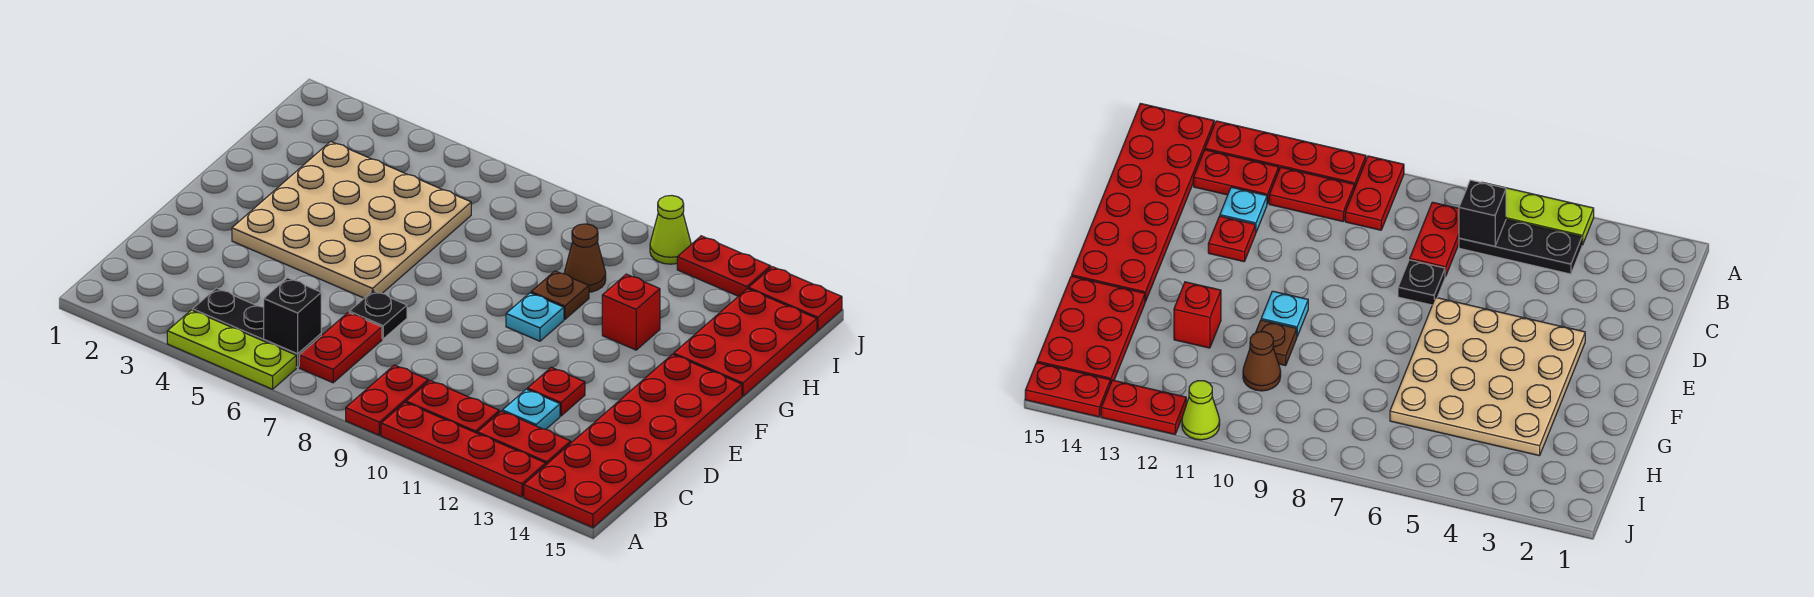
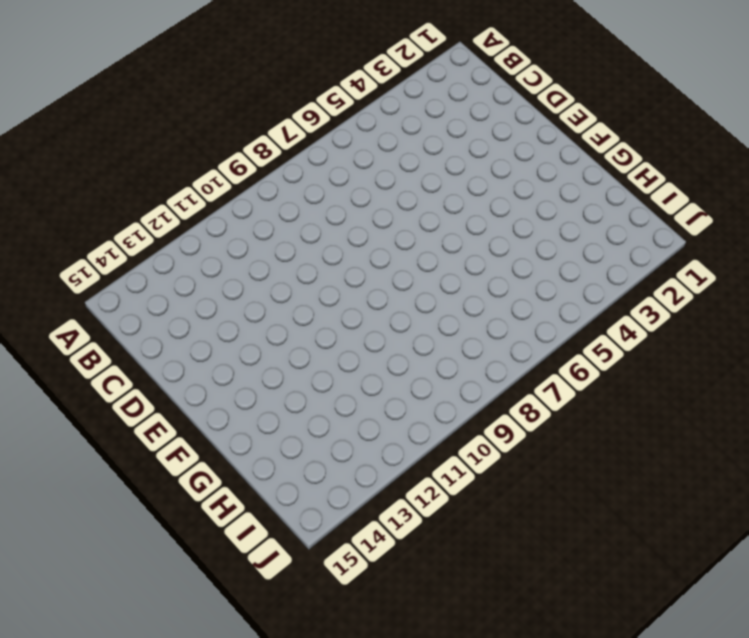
none -> lime 1x3 plate [167,310,296,389]
none -> red 1x2 plate [346,365,428,435]
none -> red 1x4 plate [381,402,546,497]

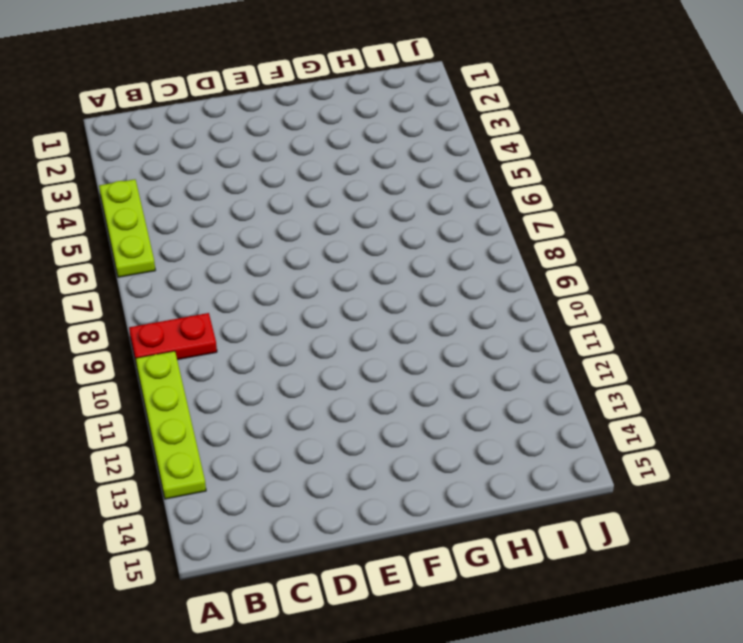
lime 1x4 plate [136,351,206,499] -> red 1x4 plate [381,402,546,497]
none -> red 2x6 plate [524,354,742,528]
none -> black 1x3 plate [192,288,321,367]
none -> red 1x2 plate [299,312,382,383]

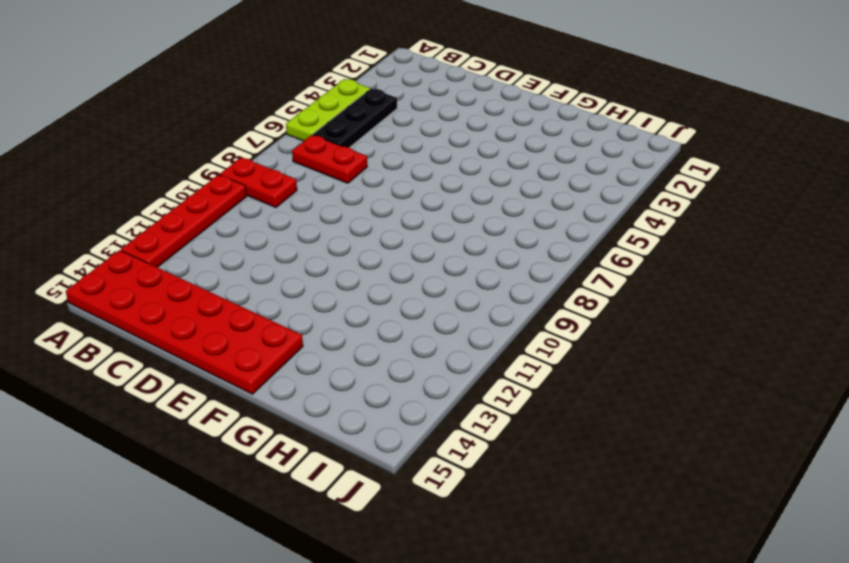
none -> red 1x2 plate [406,381,499,433]
none -> red 1x2 plate [477,411,571,464]
none -> cyan 1x1 plate [502,389,560,429]

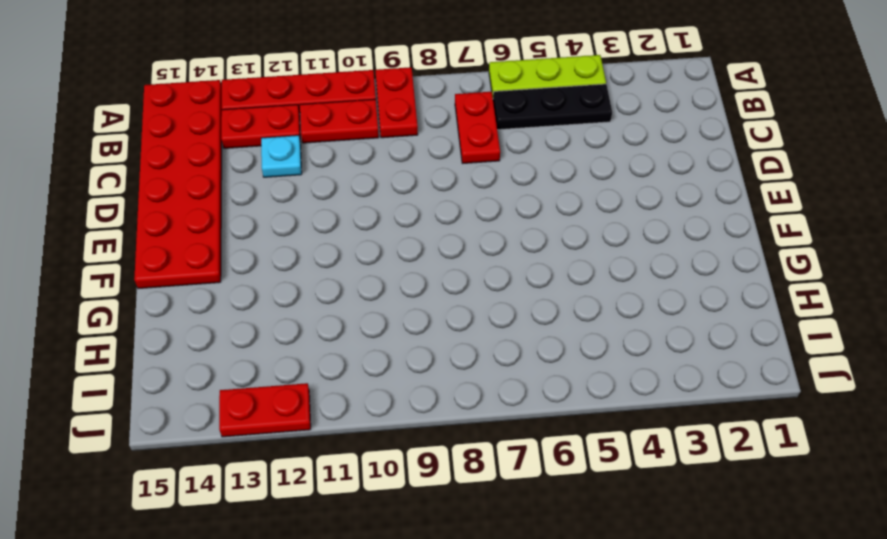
none -> black 1x1 plate [349,291,407,339]
none -> red 1x1 plate [527,367,585,416]
none -> tan 4x4 plate [232,141,471,298]

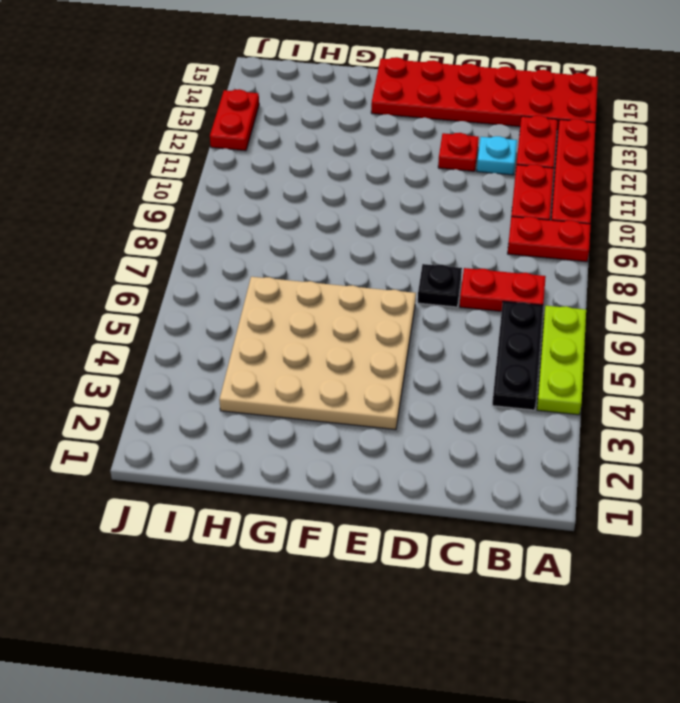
none -> cyan 1x1 plate [506,293,564,341]
none -> brown 1x1 plate [531,271,589,319]
none -> red 1x1 brick [602,274,660,350]

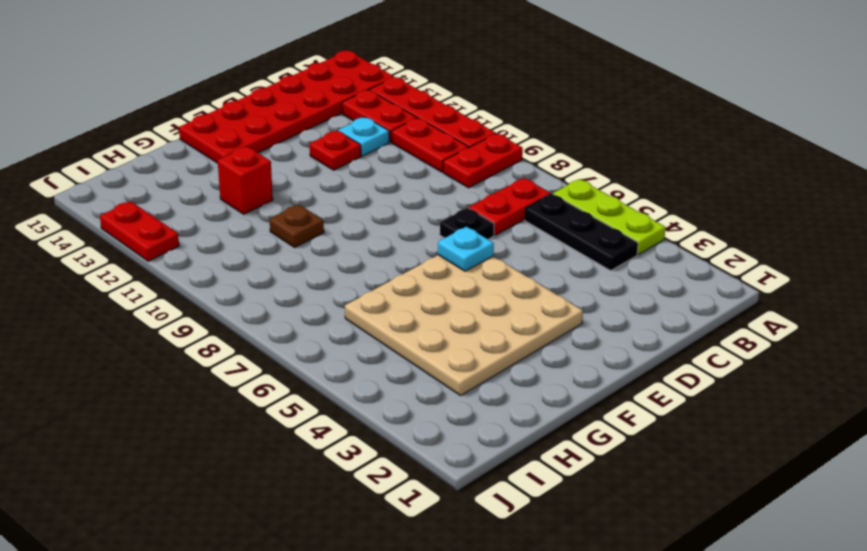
cyan 1x1 plate [438,227,494,271] -> cyan 1x1 plate moved to [506,293,564,341]
none -> red 2x3 plate [674,289,817,396]
none -> brown 1x1 cone [564,224,606,292]
none -> lime 1x1 cone [650,196,691,264]

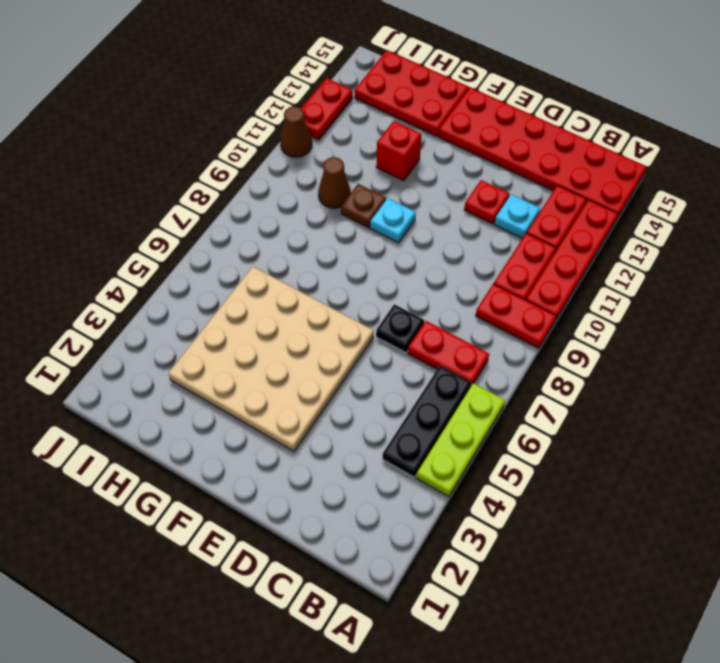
brown 1x1 cone [280,106,312,157] -> lime 1x1 cone [650,196,691,264]
none -> red 1x2 plate [749,267,842,330]
none -> black 1x1 brick [264,278,321,354]

